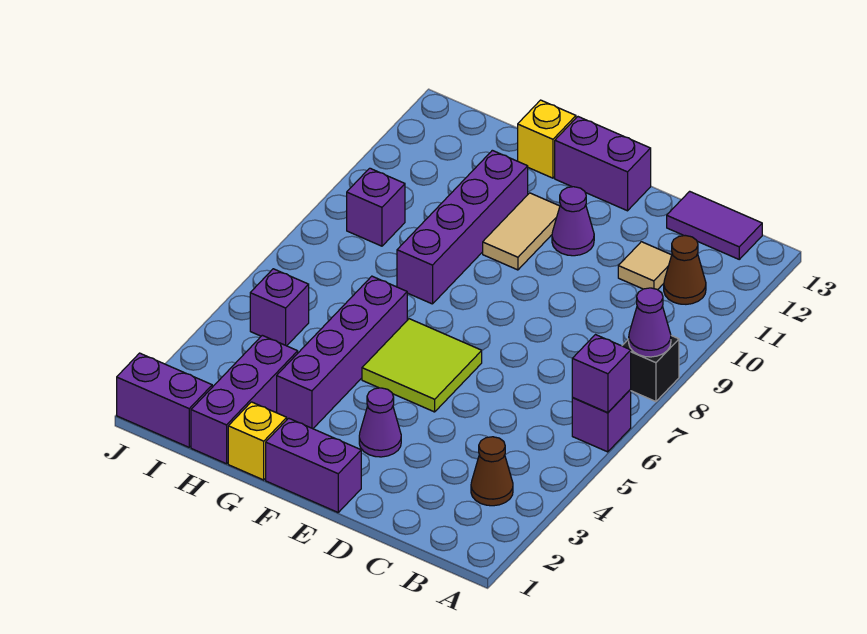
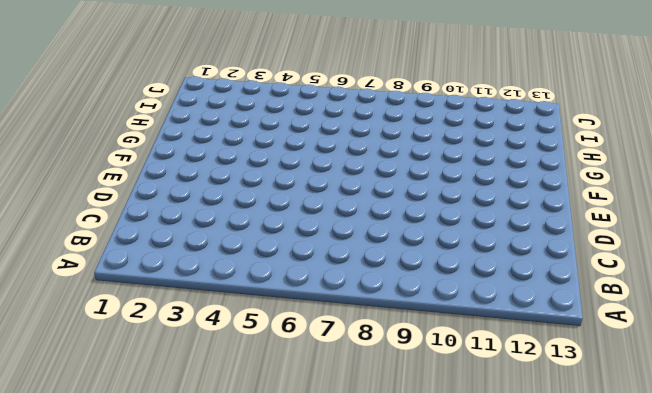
none -> purple 1x1 brick [572,389,631,452]
none -> black 1x1 brick [622,336,679,401]
none -> brown 1x1 cone [471,437,513,506]

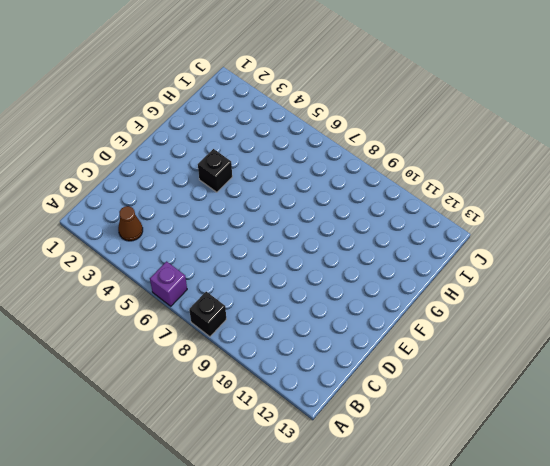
black 1x1 brick [198,149,232,192] -> none
none -> brown 1x1 cone [664,236,706,304]
none -> purple 1x2 tile [667,191,762,259]
none -> tan 1x1 tile [618,242,672,290]

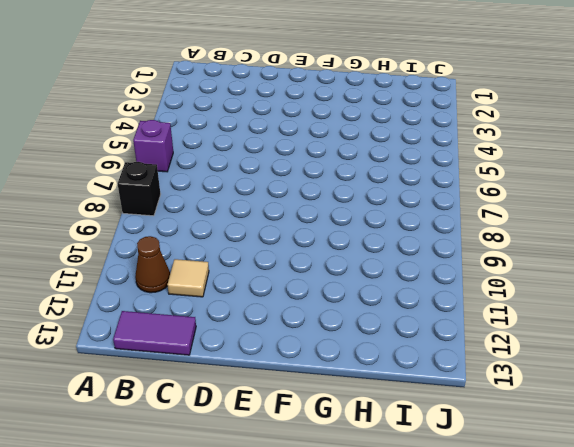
none -> brown 1x1 cone [471,437,513,506]
none -> purple 1x2 brick [266,418,361,512]
none -> purple 1x1 cone [359,388,401,457]

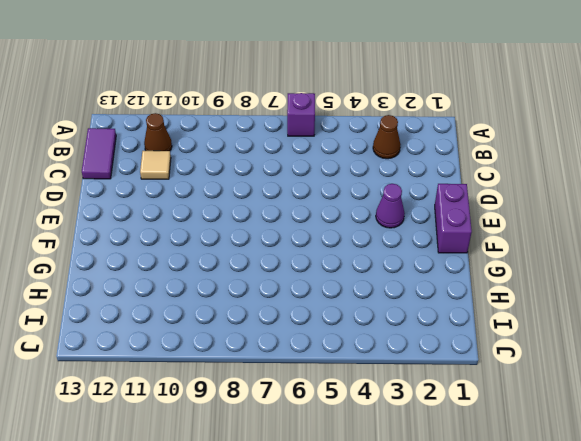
none -> black 1x1 brick [622,336,679,401]
none -> lime 2x2 tile [362,319,482,412]
none -> purple 1x1 cone [552,187,594,256]

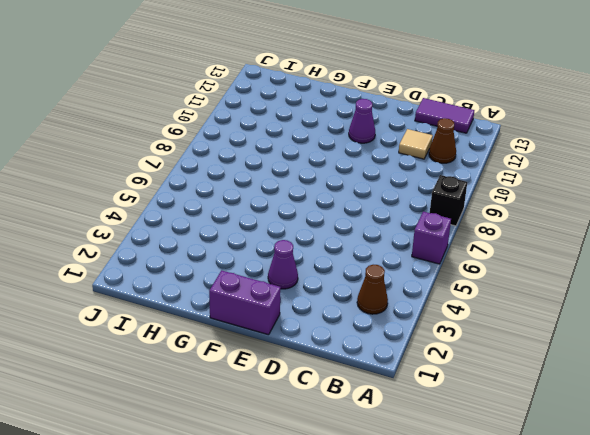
none -> lime 2x2 tile [362,319,482,412]
none -> purple 1x2 brick [555,117,651,211]
none -> tan 1x2 tile [483,193,560,270]

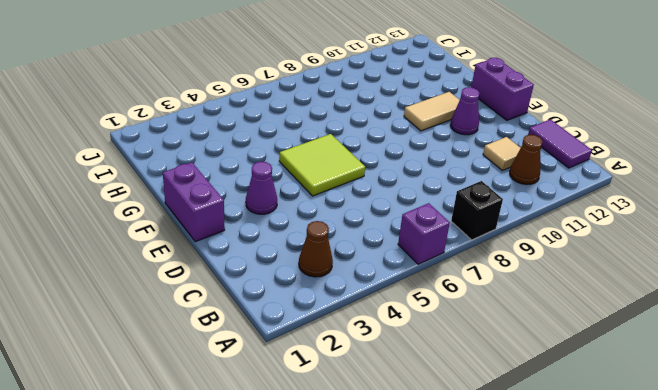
none -> yellow 1x1 brick [228,402,287,480]
none -> purple 1x4 brick [277,276,407,429]
none -> purple 1x4 brick [397,150,528,304]

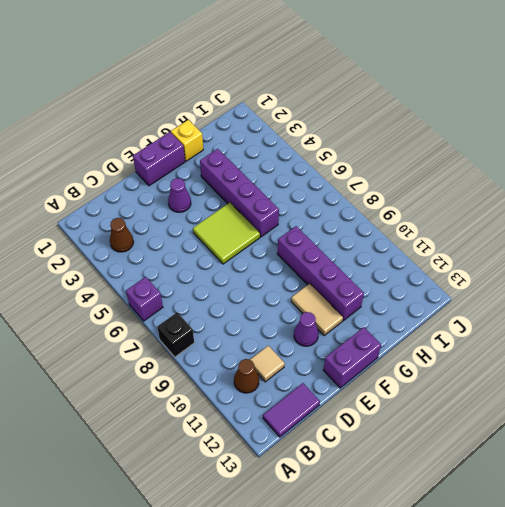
none -> yellow 1x1 brick [518,100,576,178]
none -> purple 1x3 brick [191,335,298,464]
none -> purple 1x2 brick [117,353,212,447]

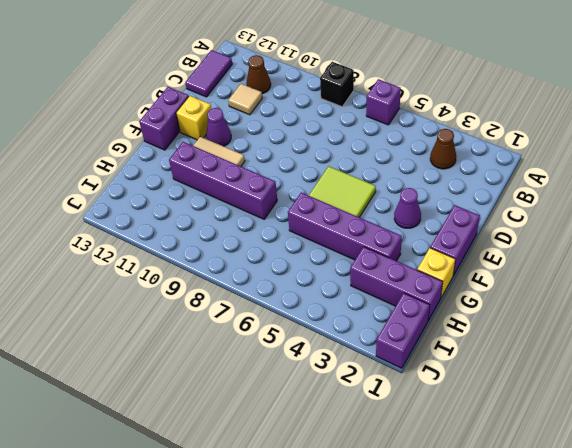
yellow 1x1 brick [176,96,211,140] -> yellow 1x1 brick moved to [518,100,576,178]
none -> purple 1x1 brick [250,269,309,346]
none -> purple 1x1 brick [347,168,405,246]
none -> purple 1x1 brick [572,335,631,413]

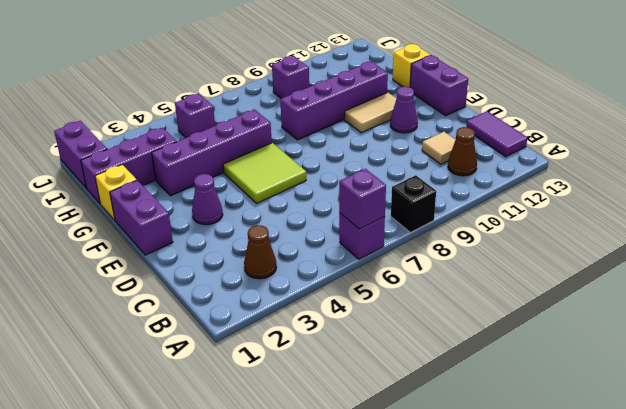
none -> purple 1x1 cone [629,288,671,357]

